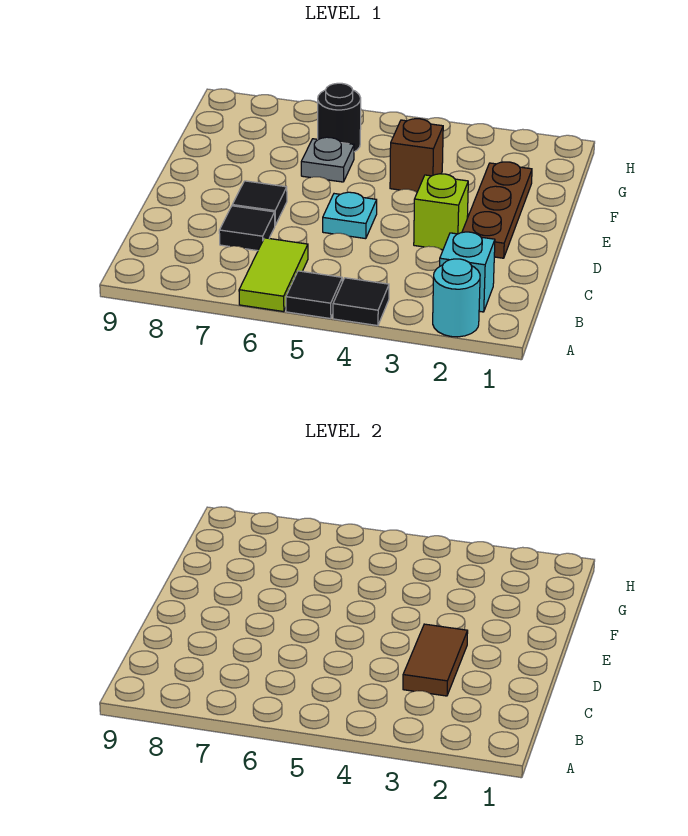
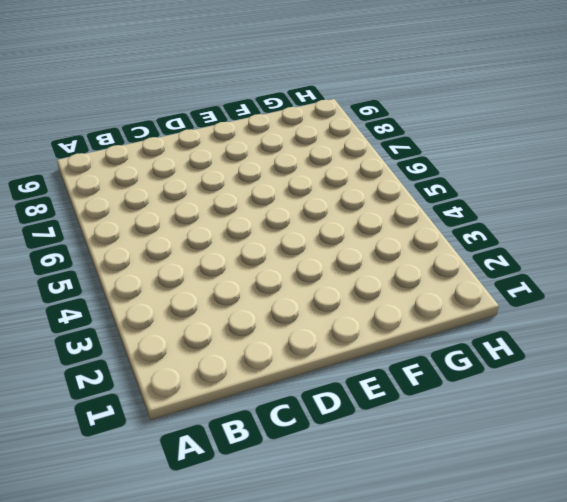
none -> cyan 1x1 round brick [433,259,480,337]
none -> black 1x1 tile [333,278,389,326]
none -> black 1x1 tile [286,271,342,319]

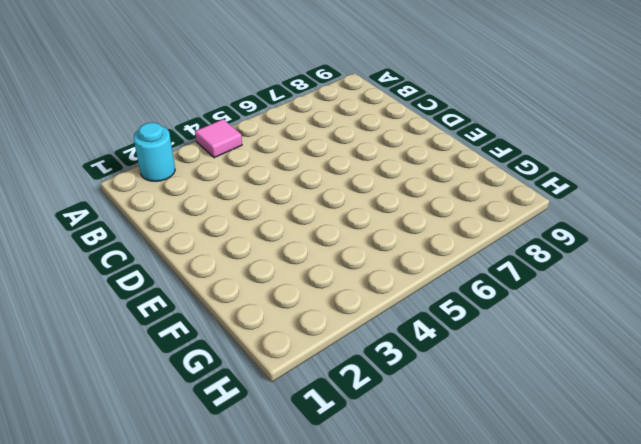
pink 1x1 tile [195,119,242,158] -> black 1x1 tile [333,278,389,326]
none -> black 1x1 tile [286,271,342,319]
none -> lime 1x2 tile [239,238,308,312]
none -> cyan 1x1 brick [440,232,495,312]

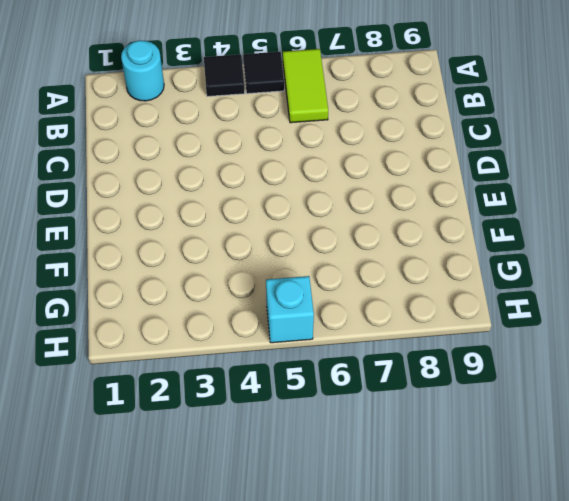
cyan 1x1 brick [266,276,314,343] -> cyan 1x1 brick moved to [440,232,495,312]
none -> black 1x1 tile [219,206,275,251]
none -> brown 1x3 plate [462,162,532,258]
none -> lime 1x1 brick [414,174,468,250]

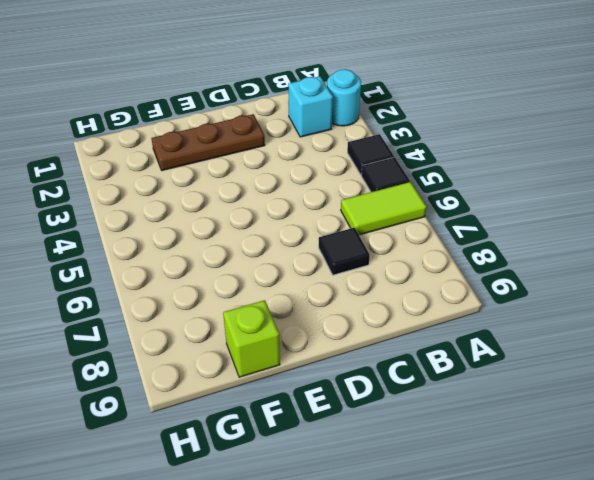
lime 1x1 brick [223,300,280,377] -> lime 1x1 brick moved to [414,174,468,250]
none -> cyan 1x1 plate [323,192,377,239]
none -> black 1x1 tile [232,181,287,225]
none -> brown 1x1 brick [390,119,443,192]

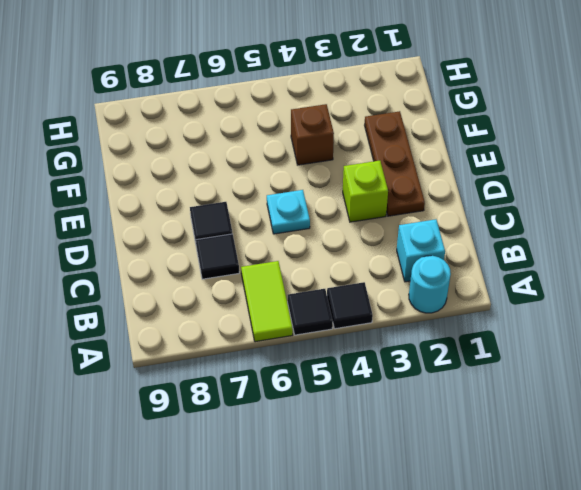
none -> grey 1x1 plate [301,137,354,182]
none -> black 1x1 round brick [318,83,361,152]
none -> brown 1x2 tile [403,624,468,696]

